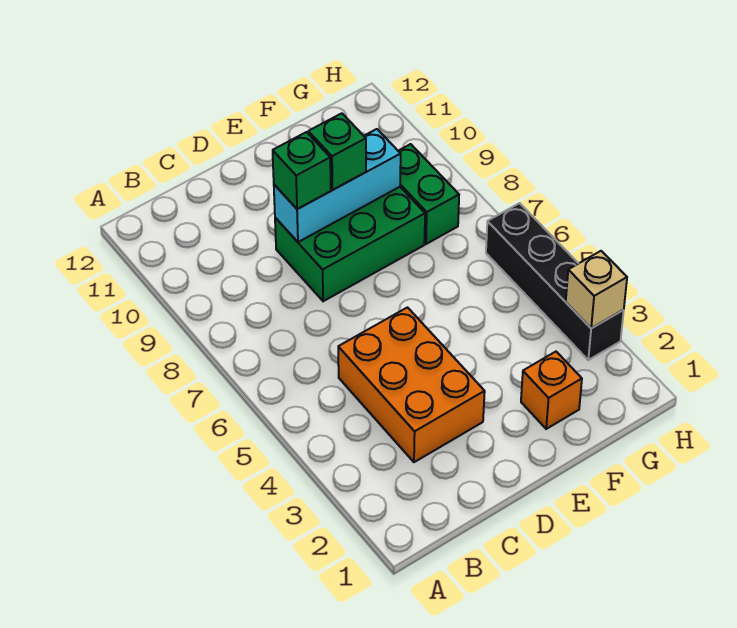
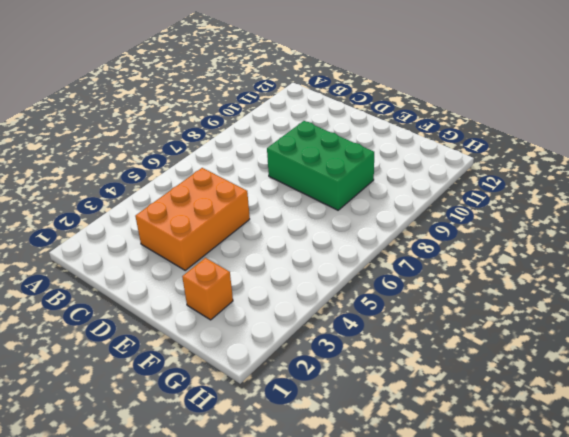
none -> green 1x2 brick [399,144,459,244]
none -> black 1x4 brick [486,203,624,360]

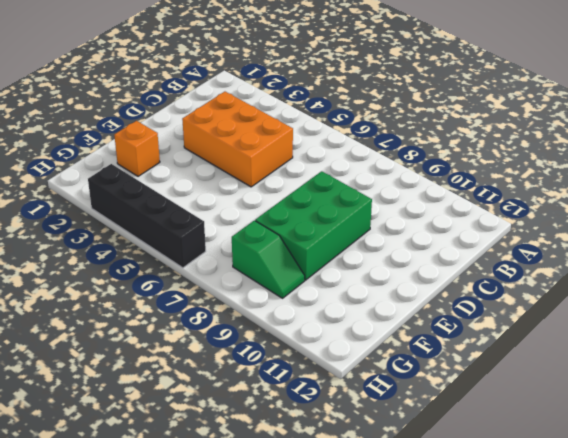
green 1x2 slope [232,220,305,298] -> green 1x2 brick [399,144,459,244]
none -> cyan 1x3 brick [274,129,401,242]
none -> tan 1x1 brick [566,251,627,328]

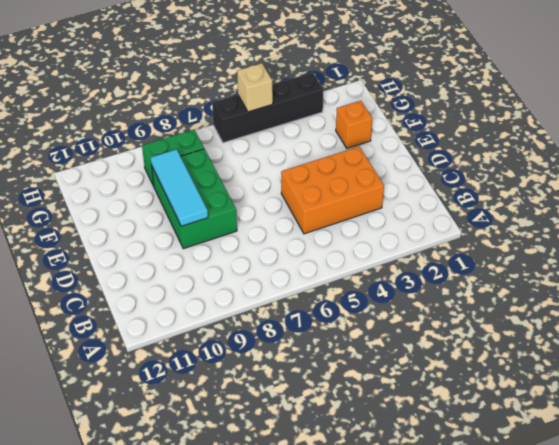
cyan 1x3 tile [151,149,208,226] -> cyan 1x3 brick [274,129,401,242]
tan 1x1 brick [237,63,273,112] -> tan 1x1 brick moved to [566,251,627,328]
none -> green 1x1 brick [273,132,331,209]
none -> green 1x1 brick [308,113,366,190]

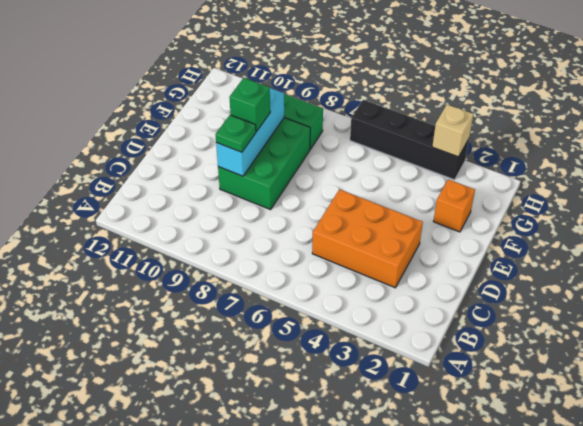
green 1x1 plate [215,115,256,152] -> green 1x1 brick [273,132,331,209]

